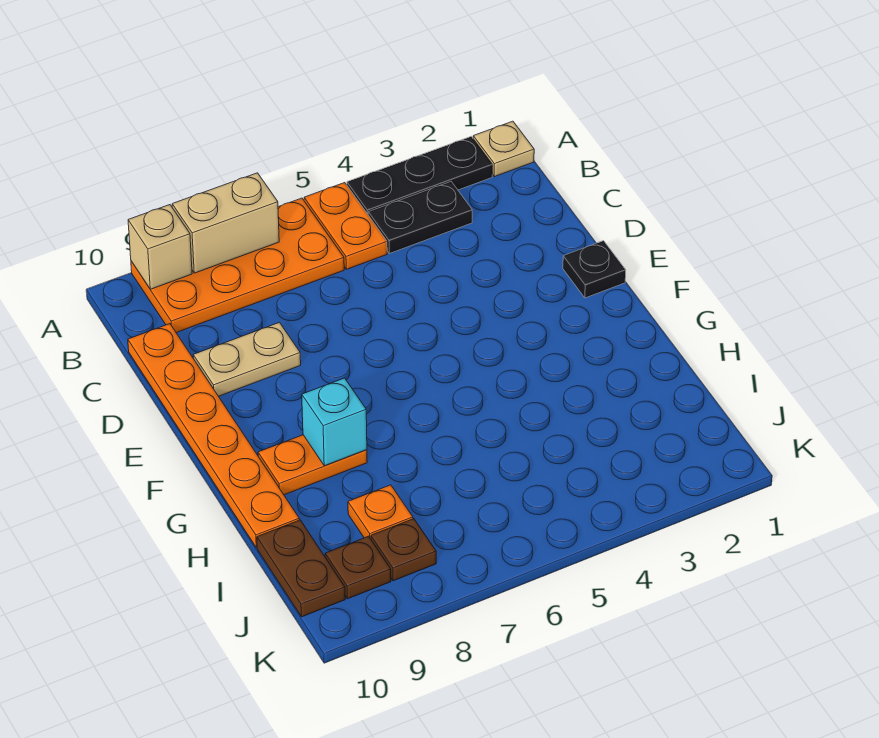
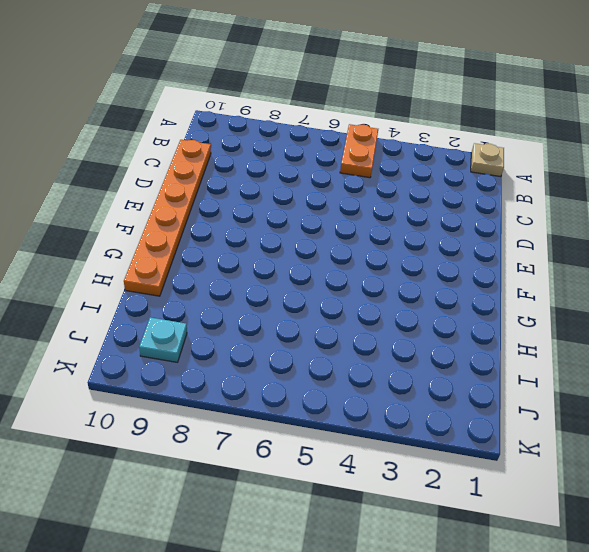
cyan 1x1 plate [139,317,187,362] -> brown 1x1 plate [325,536,391,599]
none -> black 1x3 plate [347,137,492,214]
none -> orange 2x4 plate [131,198,344,333]
none -> black 1x2 plate [368,182,472,254]

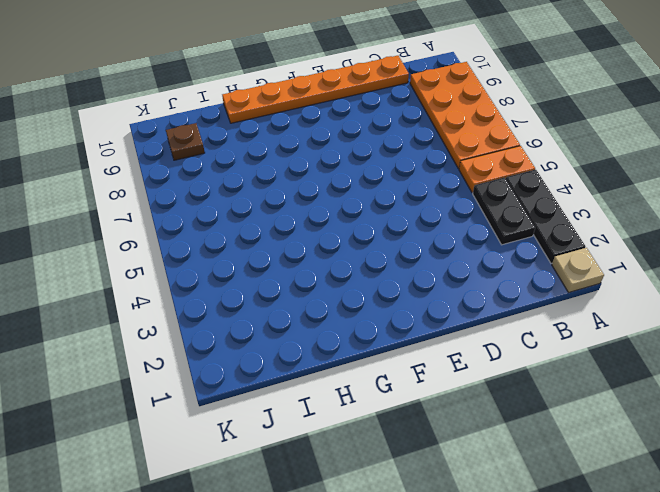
none -> tan 1x2 plate [193,322,301,396]
none -> black 1x1 plate [563,241,626,298]
none -> orange 1x2 plate [258,435,367,495]

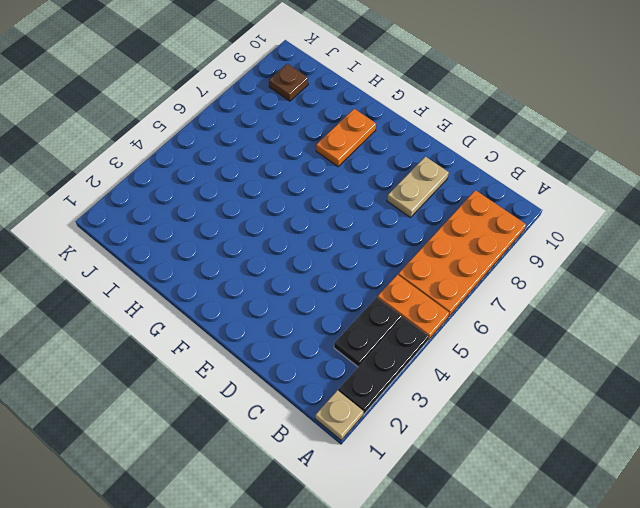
none -> orange 1x6 plate [128,324,299,548]
none -> black 1x1 plate [563,241,626,298]
none -> orange 1x1 plate [348,485,413,539]

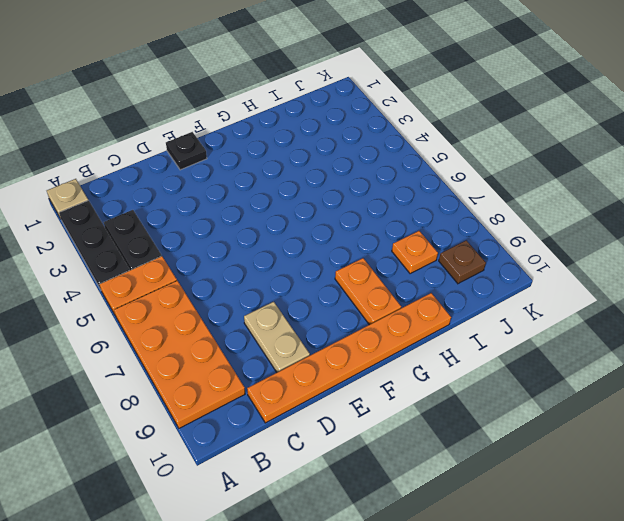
none -> brown 1x2 plate [257,520,345,617]
none -> brown 1x1 plate [371,519,436,581]
none -> tan 1x2 brick [172,173,279,273]

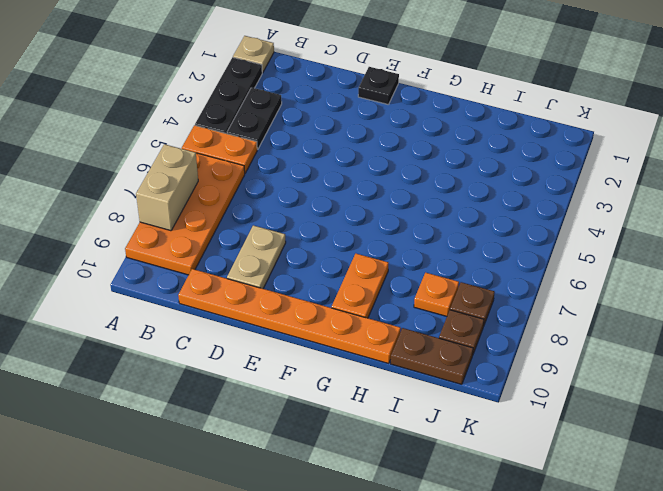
none -> tan 1x1 brick [128,205,192,289]
none -> cyan 1x1 brick [302,378,367,466]

